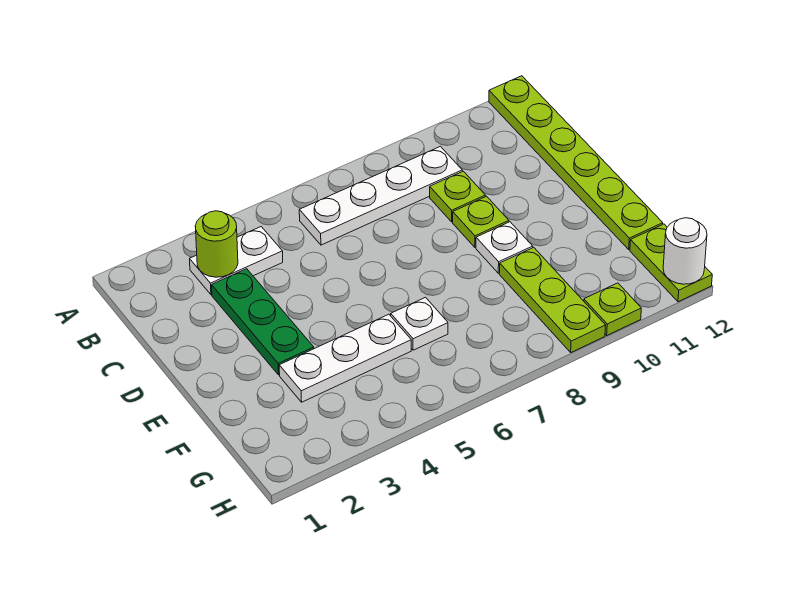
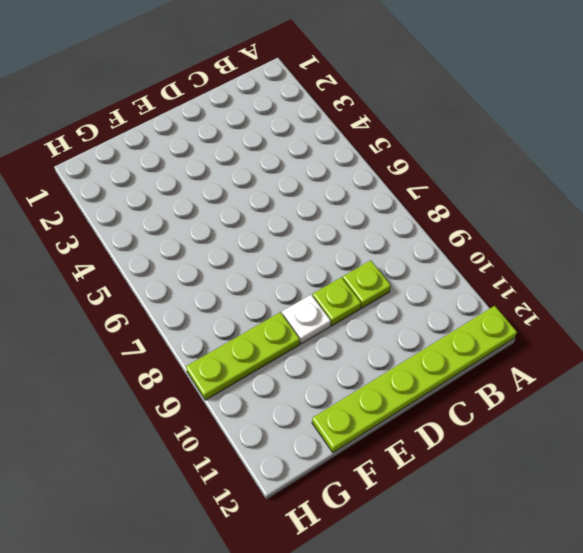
none -> white 1x2 plate [190,227,283,295]
none -> white 1x4 plate [299,146,462,245]
none -> green 1x3 plate [212,269,314,375]

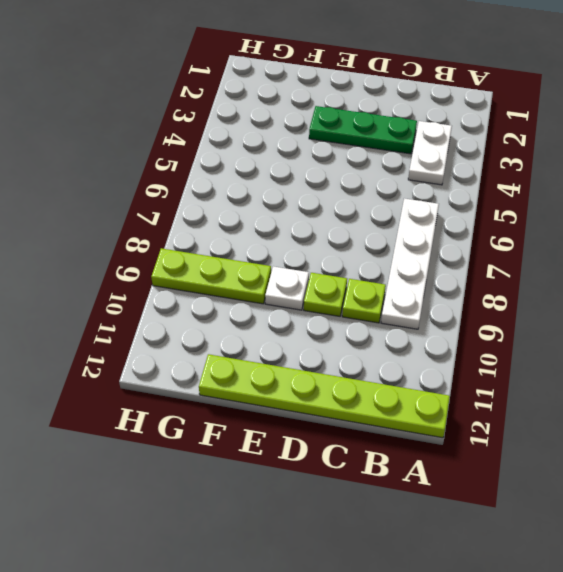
none -> white 1x3 plate [279,314,411,402]
none -> white 1x1 plate [391,297,448,350]
none -> lime 1x2 plate [630,224,712,302]

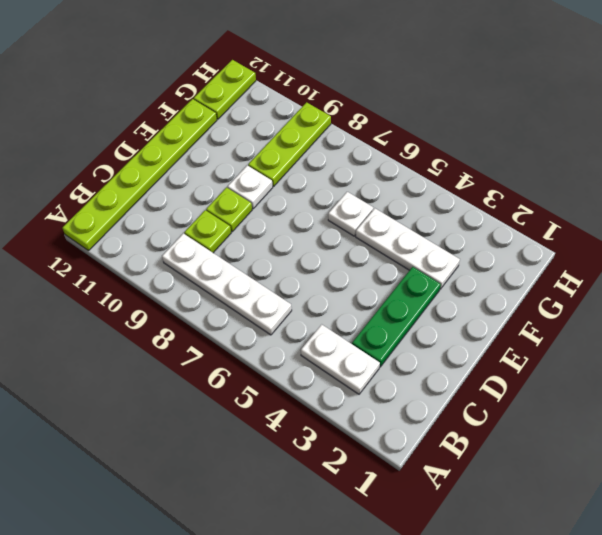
none -> lime 1x1 plate [584,283,641,335]
none -> lime 1x1 round brick [195,211,238,277]
none -> white 1x1 round brick [663,218,707,284]

